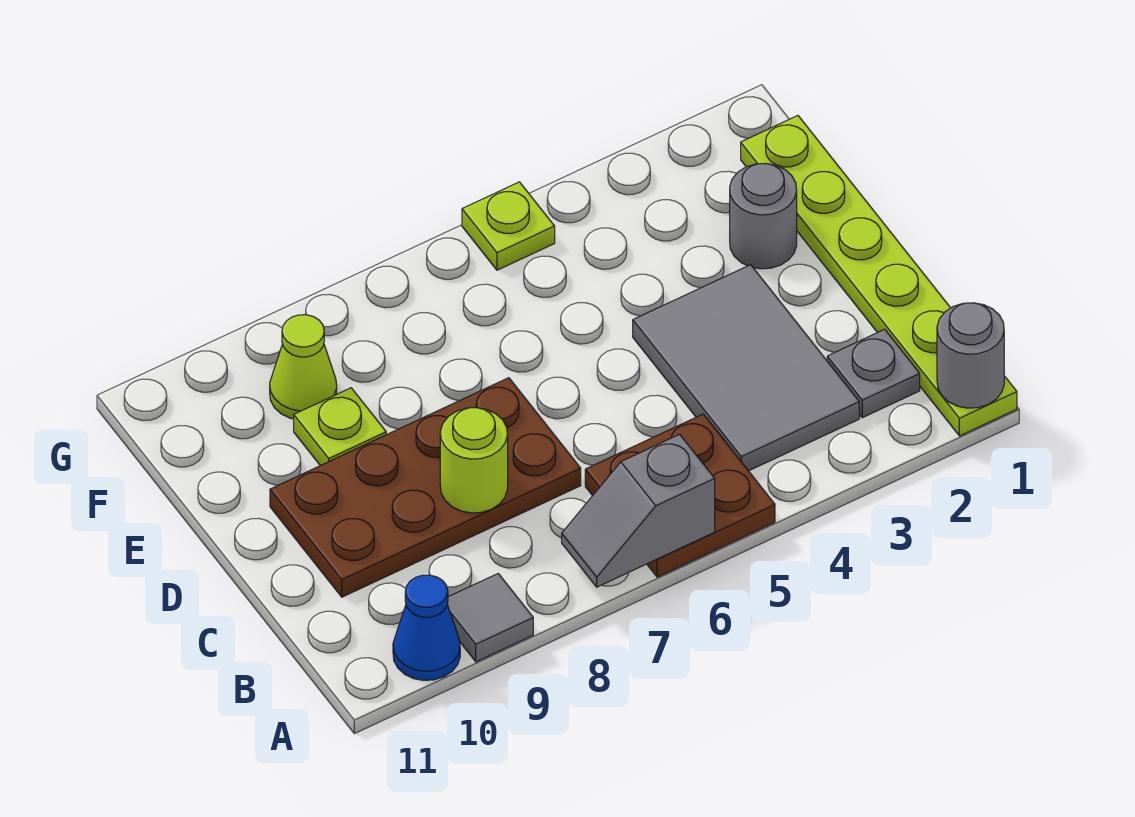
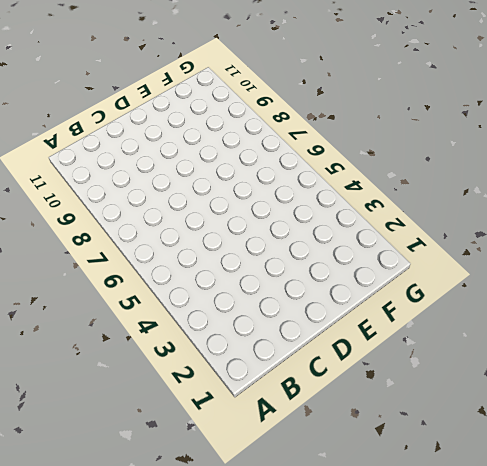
none -> lime 1x6 plate [741,116,1017,436]
none -> brown 2x2 plate [585,414,775,577]
none -> grey 1x1 tile [447,574,533,662]

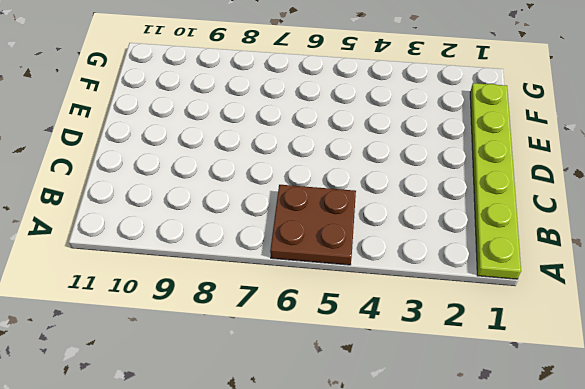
none -> grey 1x1 tile [447,574,533,662]
none -> blue 1x1 cone [393,575,460,680]
none -> grey 1x1 plate [827,329,920,418]

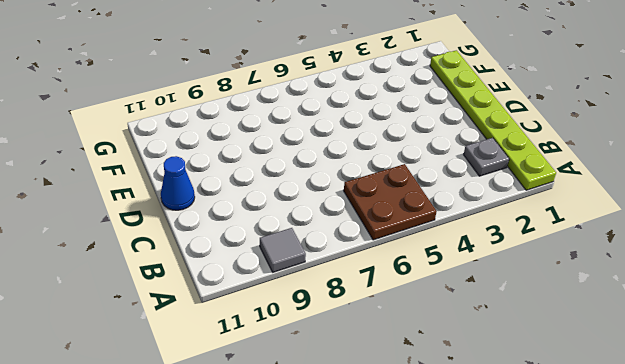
blue 1x1 cone [161,156,195,210] -> blue 1x1 cone moved to [393,575,460,680]
none -> grey 2x3 tile [633,265,859,471]
none -> brown 2x4 plate [270,378,581,597]
none -> grey 1x1 round brick [730,163,797,269]

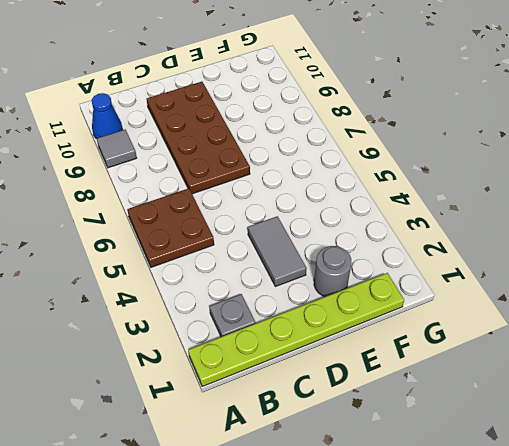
grey 1x2 tile [248,216,307,287] -> grey 2x3 tile [633,265,859,471]
none -> lime 1x1 plate [294,388,386,466]
none -> lime 1x1 cone [270,315,337,419]
none -> lime 1x1 plate [462,182,555,270]

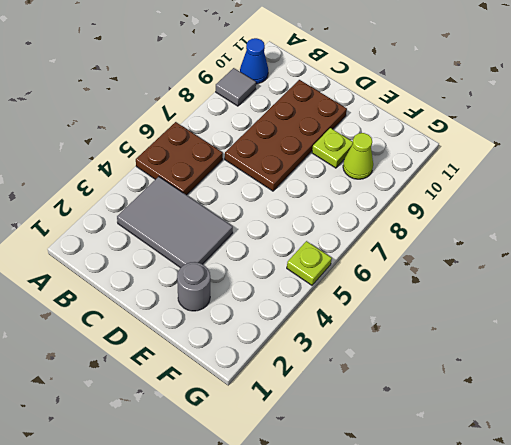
none -> lime 1x6 plate [741,116,1017,436]
none -> grey 1x1 plate [827,329,920,418]
none -> grey 1x1 round brick [937,303,1004,408]

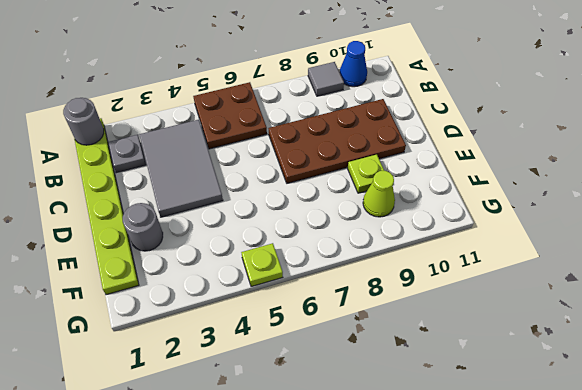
none -> grey 1x2 slope [562,434,715,587]
none -> lime 1x1 round brick [440,408,508,513]

